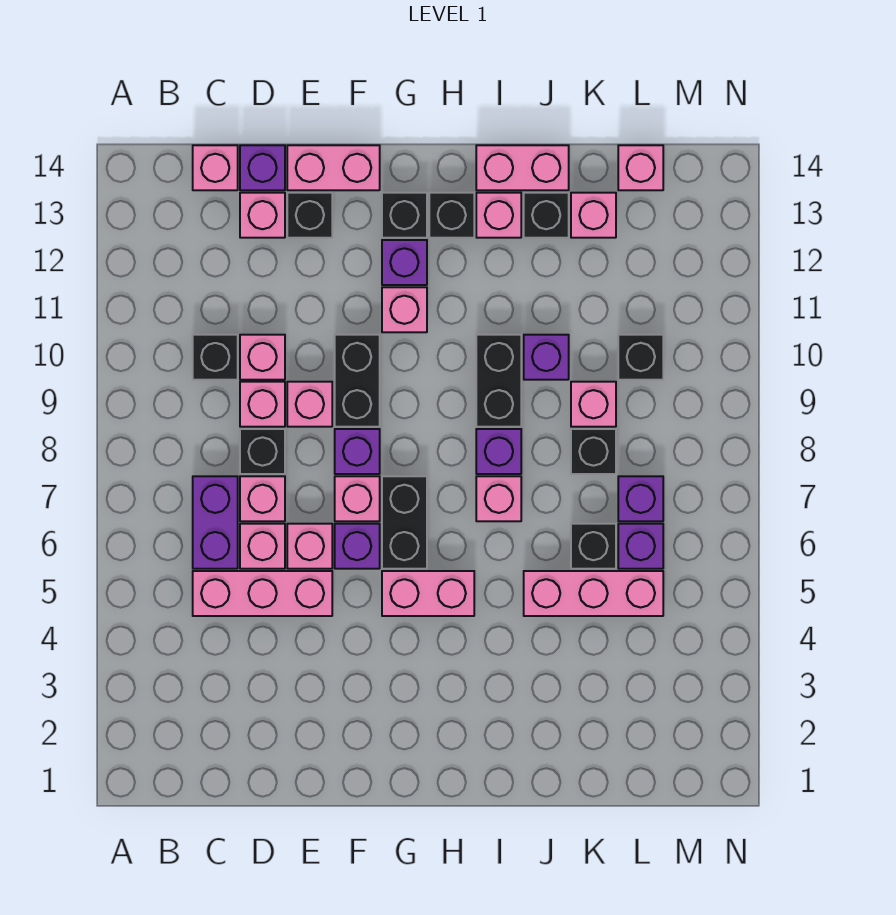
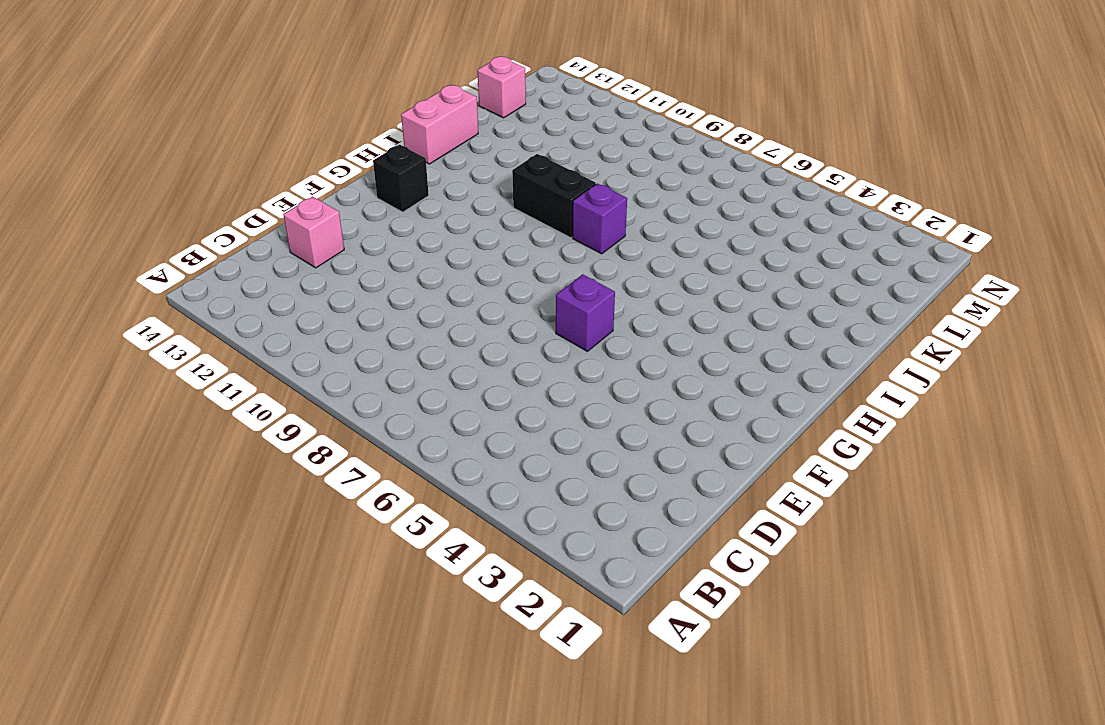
none -> pink 1x3 brick [193,571,332,616]
none -> purple 1x2 brick [193,476,238,569]
none -> black 1x1 brick [193,335,238,380]
none -> pink 1x1 brick [193,145,238,190]

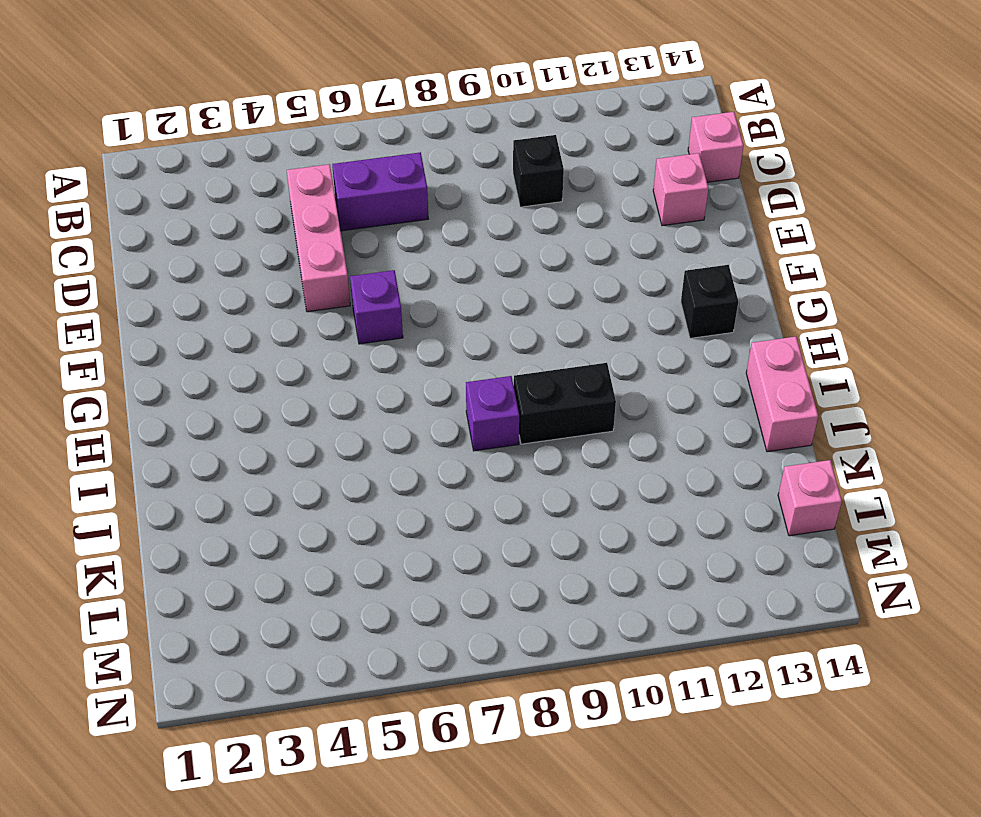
none -> pink 1x1 brick [240,524,285,569]
none -> pink 1x1 brick [240,476,285,521]
none -> black 1x1 brick [240,429,285,474]
none -> pink 1x1 brick [240,382,285,427]

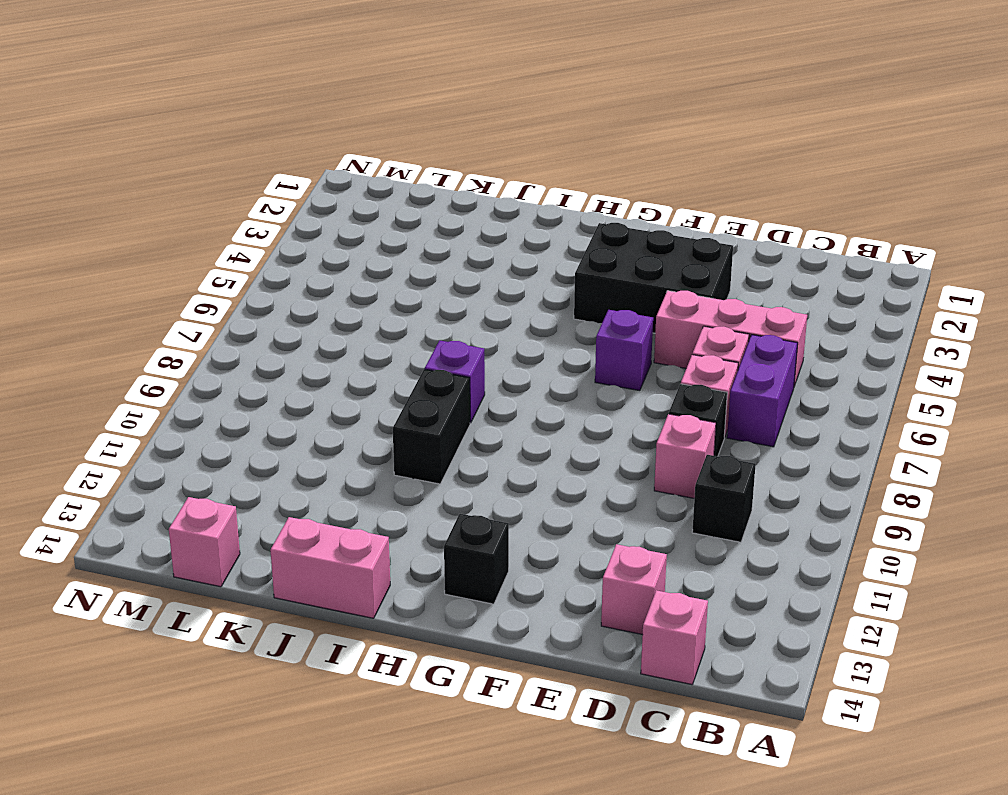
black 2x3 brick [574,223,733,333] -> none
none -> pink 1x1 brick [240,335,285,380]
none -> purple 1x1 brick [240,145,285,190]
none -> pink 1x1 brick [287,524,332,569]
none -> pink 1x1 brick [287,382,332,427]

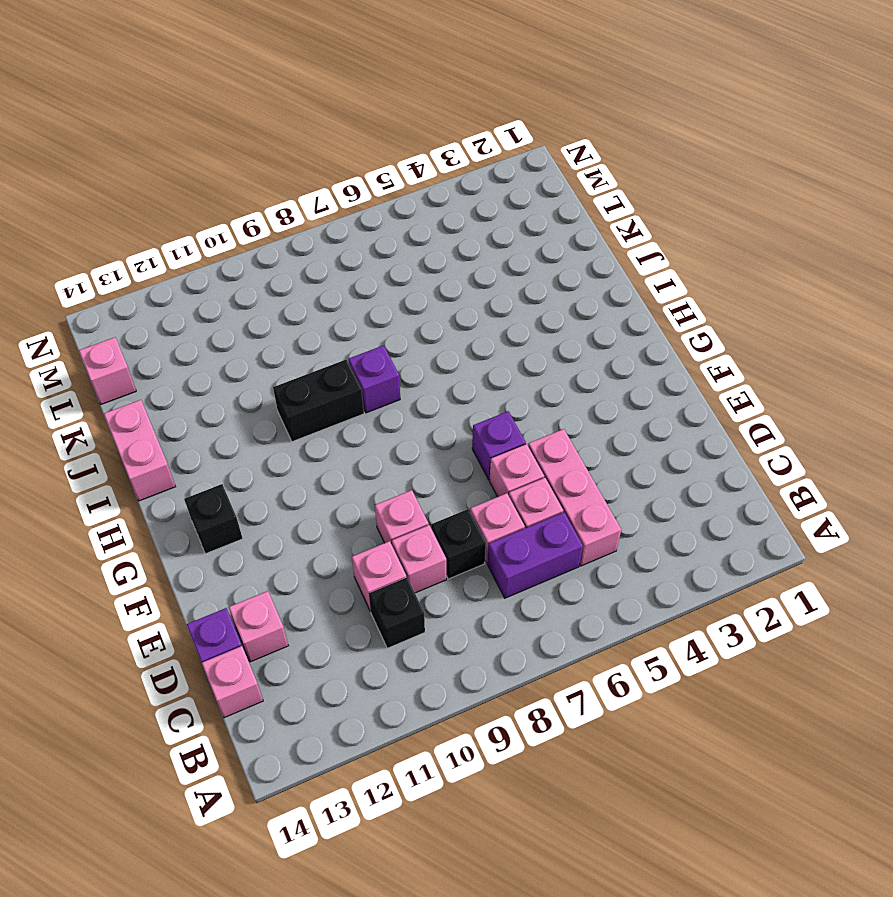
none -> black 1x1 brick [287,193,332,238]
none -> pink 1x2 brick [287,145,380,190]
none -> pink 1x1 brick [335,476,380,521]
none -> purple 1x1 brick [335,429,380,474]

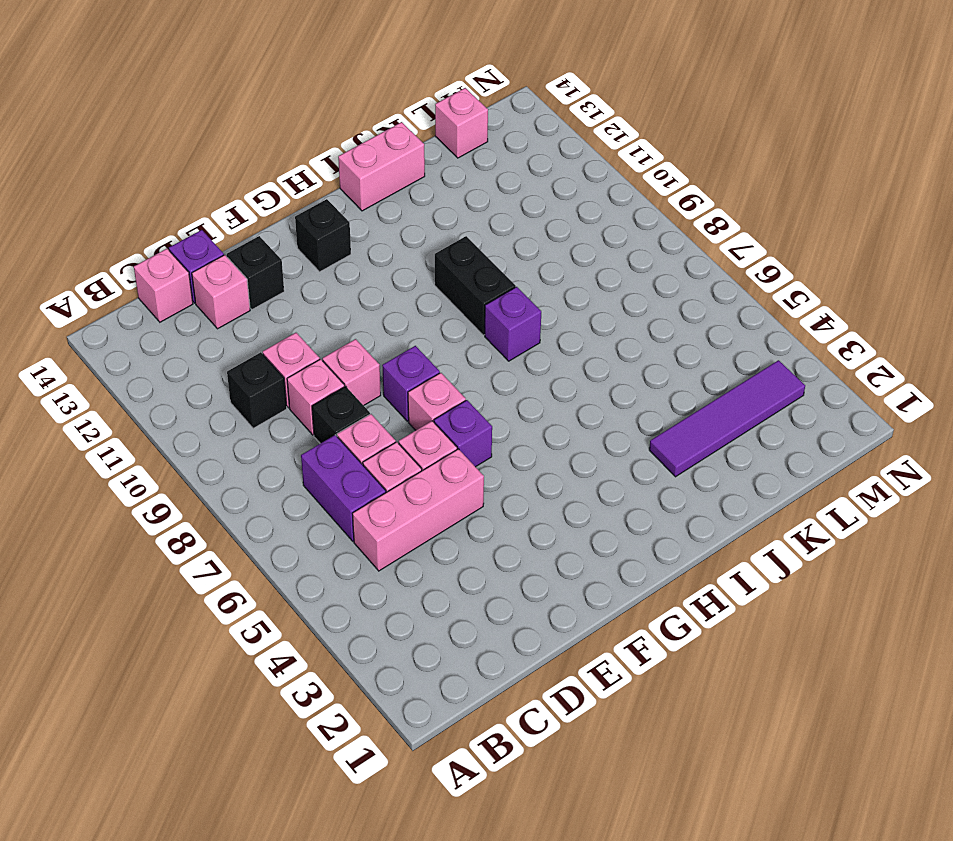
purple 1x4 tile [649,360,805,477] -> none
none -> pink 1x2 brick [287,145,380,190]
none -> black 1x2 brick [335,335,380,427]
none -> pink 1x2 brick [382,571,474,616]
none -> black 1x2 brick [382,476,427,569]

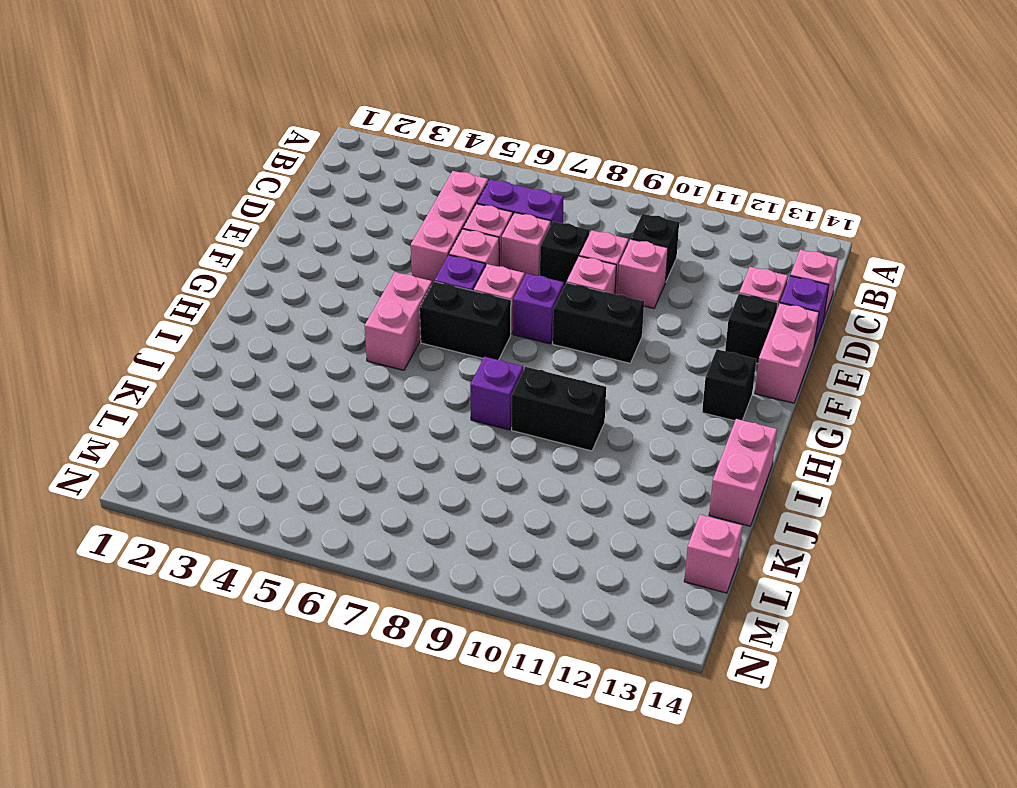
none -> pink 1x1 brick [382,287,427,332]
none -> purple 1x1 brick [382,240,427,285]
none -> black 1x1 brick [429,193,474,238]
none -> pink 1x1 brick [476,476,521,521]

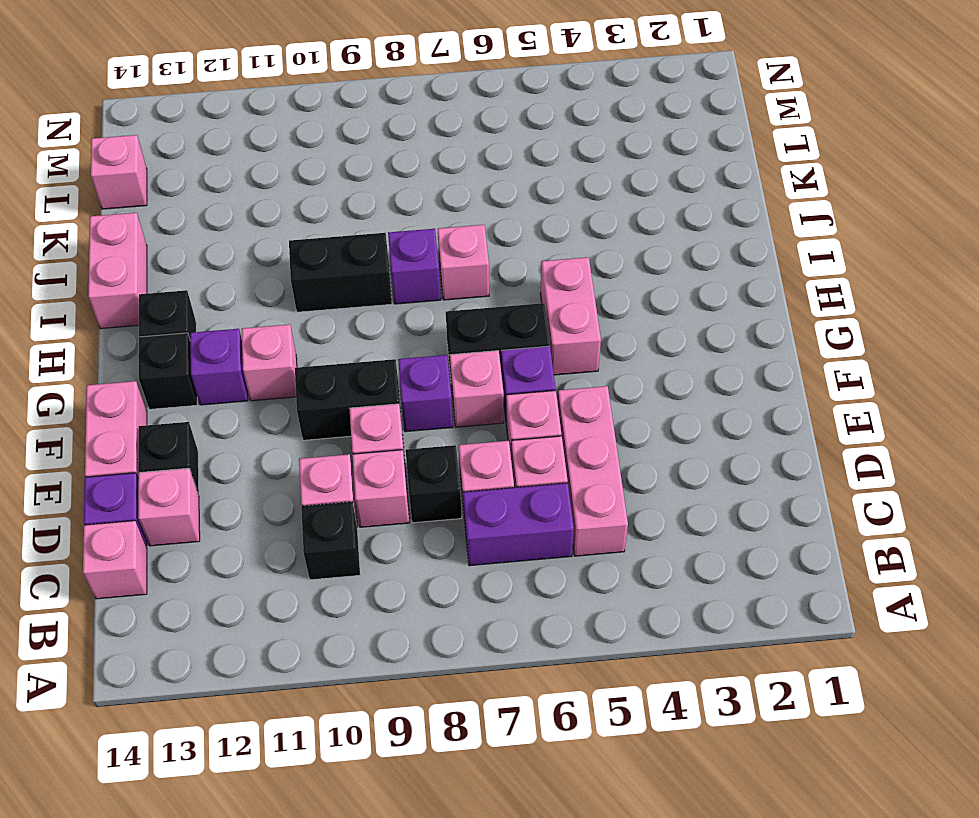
none -> pink 1x1 brick [476,193,521,238]
none -> pink 1x3 brick [524,571,663,616]
none -> purple 1x1 brick [524,335,569,380]
none -> black 1x1 brick [524,193,569,238]

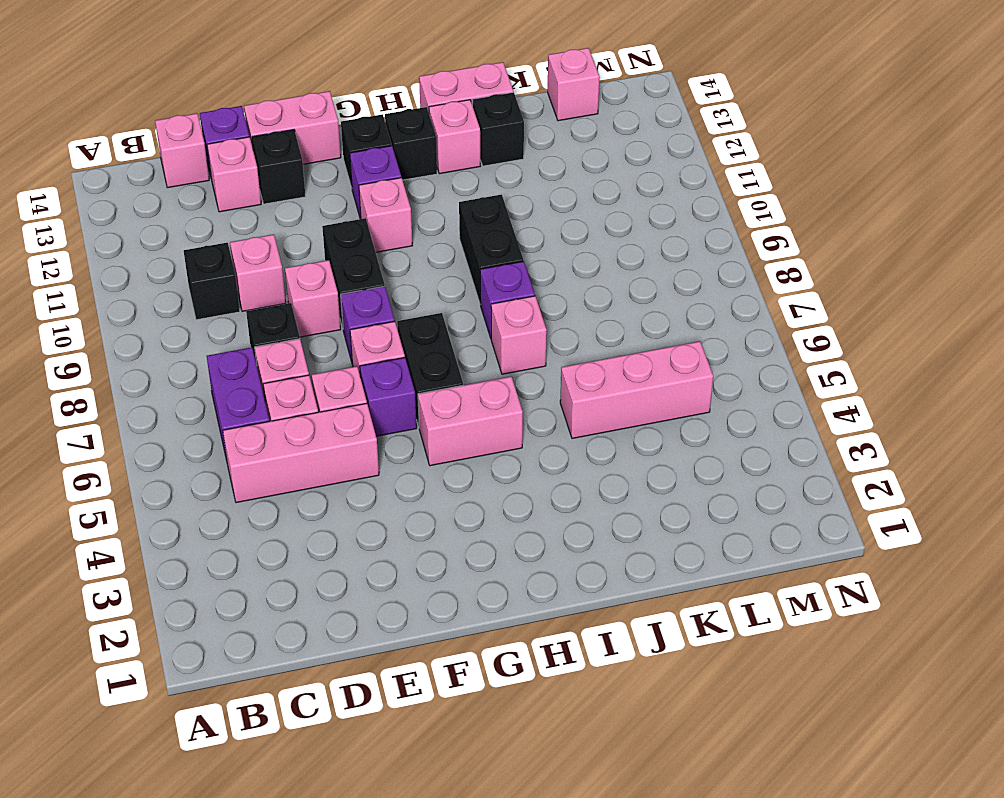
none -> pink 1x1 brick [240,382,285,427]
none -> purple 1x1 brick [524,335,569,380]
none -> black 1x1 brick [571,524,616,569]
none -> black 1x1 brick [571,429,616,474]

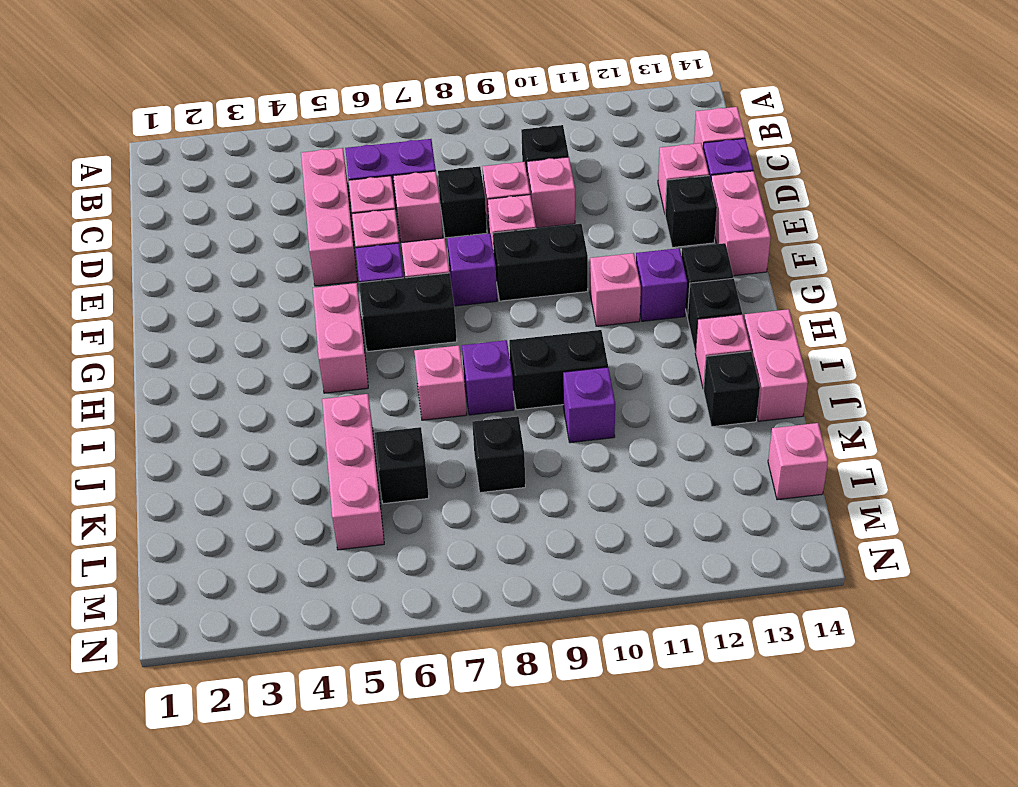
none -> pink 1x1 brick [571,382,616,427]
none -> pink 1x1 brick [571,193,616,238]
none -> purple 1x1 brick [618,524,663,569]
none -> purple 1x1 brick [618,476,663,521]

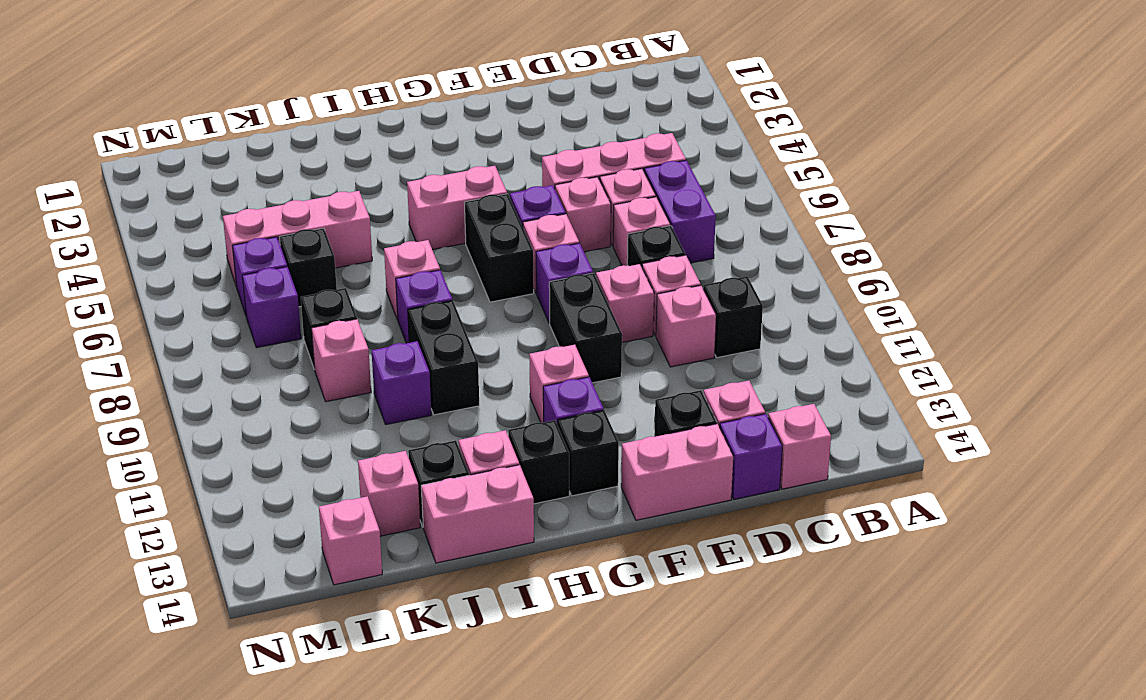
none -> black 1x1 brick [618,335,663,380]

